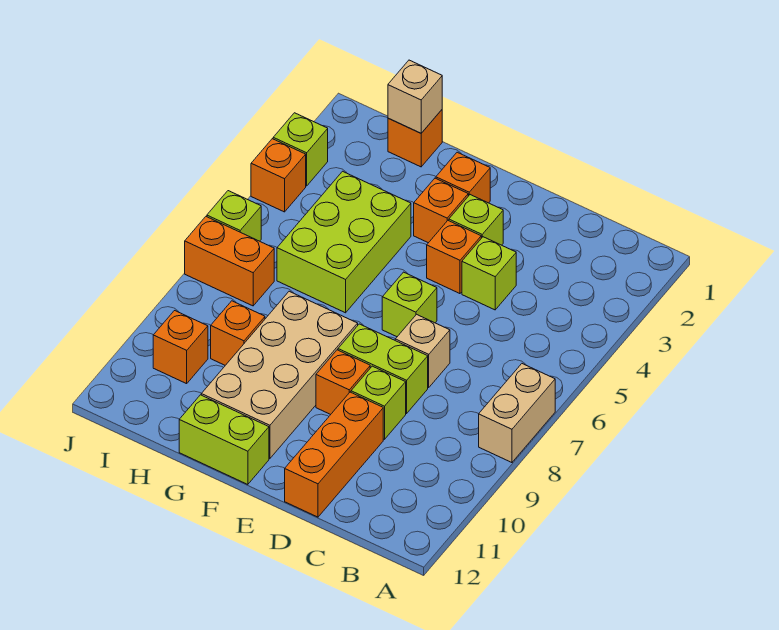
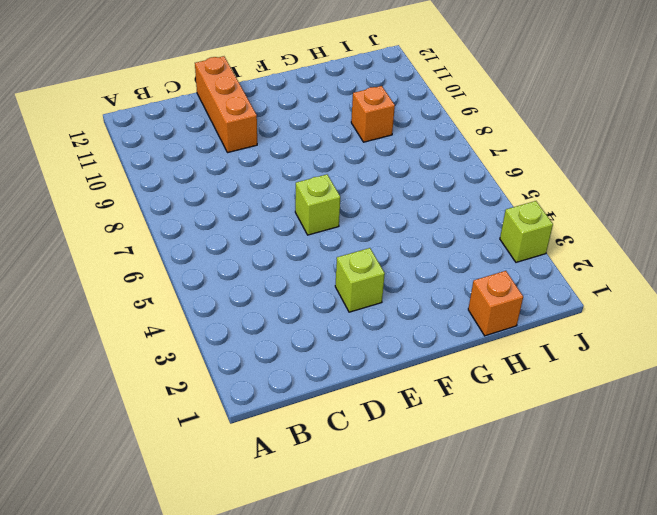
none -> tan 1x2 brick [479,364,555,463]
none -> lime 1x1 brick [462,237,516,310]
none -> tan 1x1 brick [395,314,450,388]

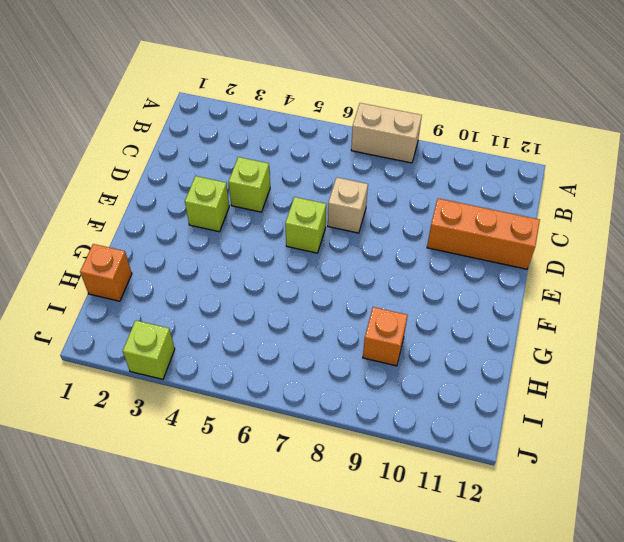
none -> lime 1x2 brick [338,324,428,414]
none -> lime 1x1 brick [351,366,406,439]
none -> orange 1x1 brick [427,221,481,294]

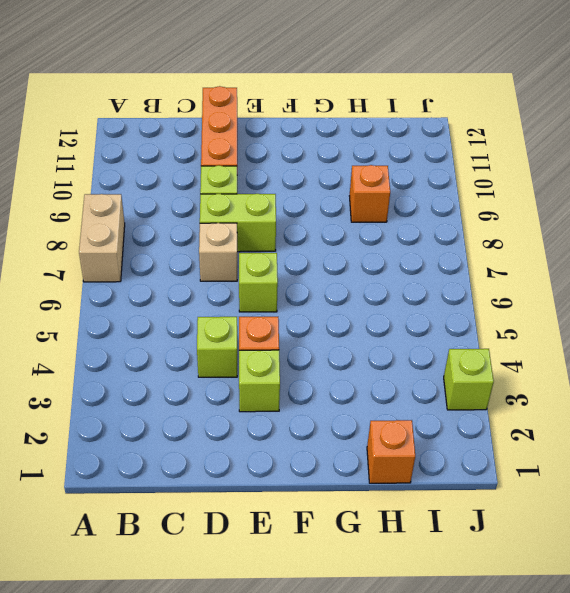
none -> orange 1x1 brick [316,350,370,415]
none -> orange 1x1 brick [436,152,490,203]
none -> orange 1x1 brick [414,178,468,243]

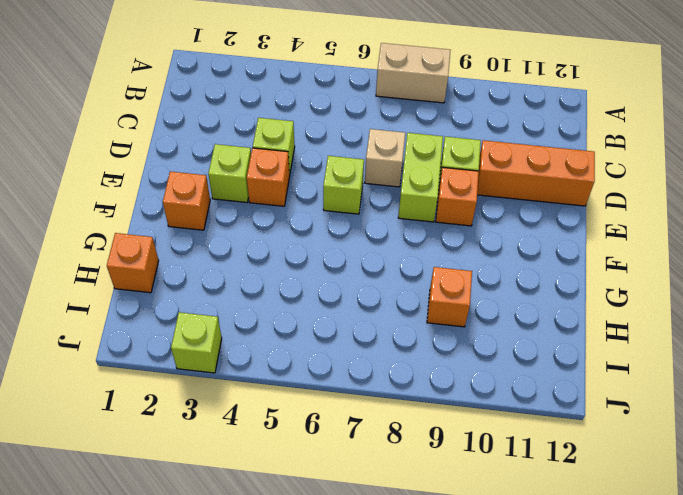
none -> orange 1x1 brick [414,178,468,243]
none -> tan 2x4 brick [201,291,358,459]
none -> lime 1x2 brick [179,395,269,484]

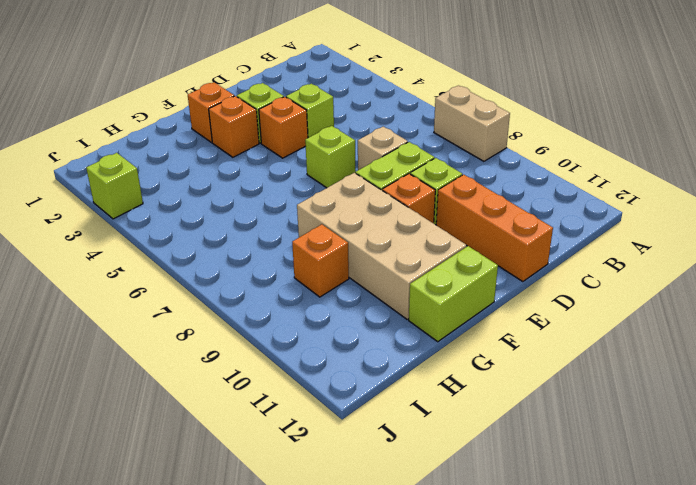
none -> lime 2x3 brick [277,171,411,313]
none -> orange 1x1 brick [388,110,442,167]
none -> orange 1x2 brick [185,217,274,306]

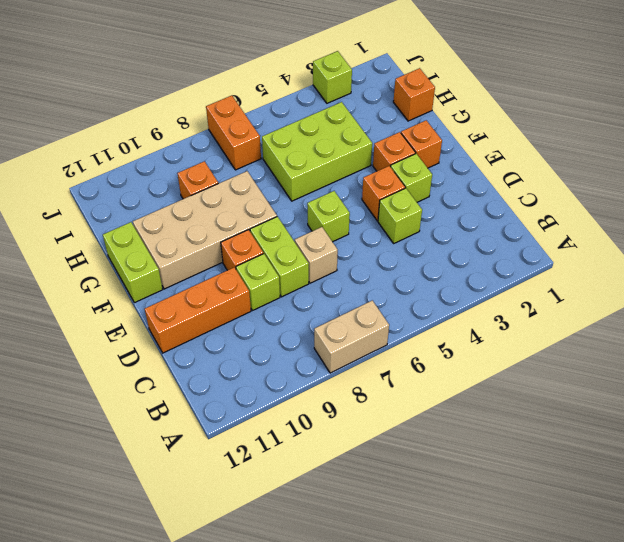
none -> orange 1x1 brick [153,311,208,384]
none -> orange 1x1 brick [251,139,306,212]
none -> lime 1x1 brick [207,191,261,241]

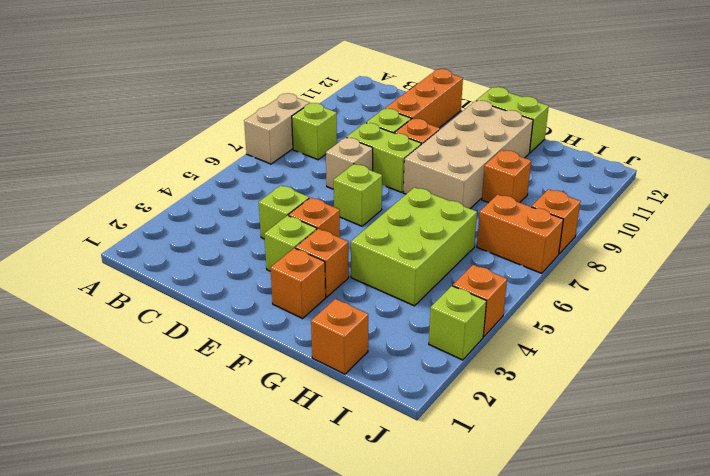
lime 1x1 brick [292,103,337,160] -> lime 1x1 brick moved to [207,191,261,241]
orange 1x1 brick [532,189,581,254] -> orange 1x1 brick moved to [153,311,208,384]
none -> tan 1x1 brick [388,60,442,133]

